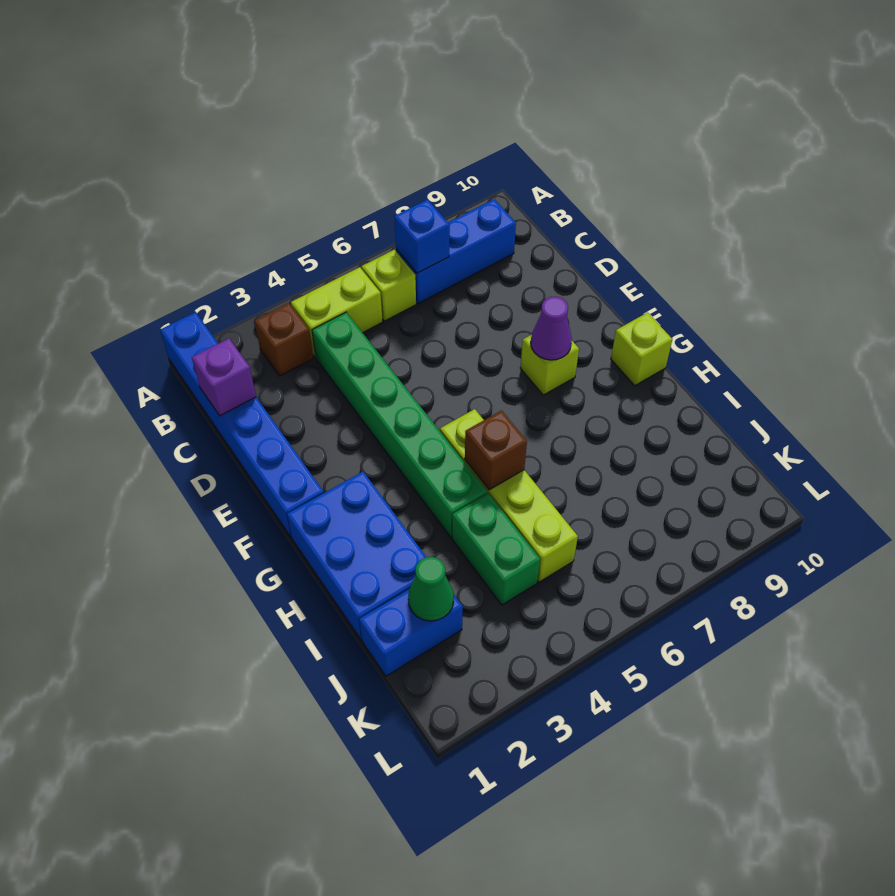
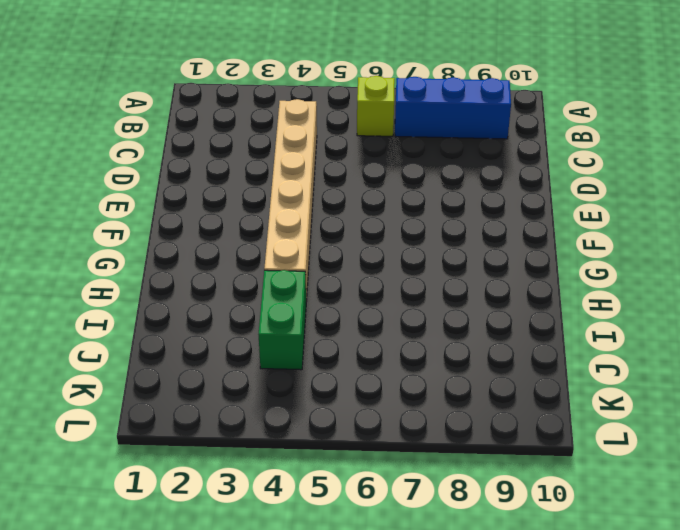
tan 1x6 brick [264,99,317,301] -> green 1x6 brick [312,312,487,538]
none -> blue 1x6 brick [160,312,324,538]
none -> brown 1x1 brick [255,303,313,376]
none -> lime 1x2 brick [291,267,383,357]

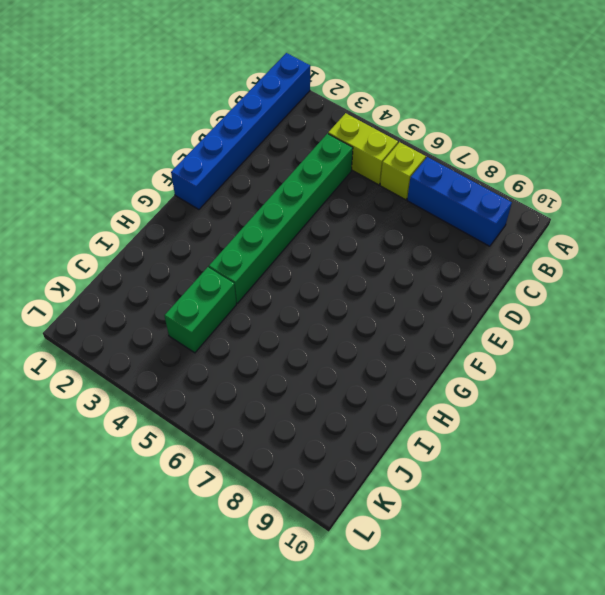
none -> brown 1x1 brick [255,303,313,376]
none -> lime 1x1 brick [520,335,579,395]
none -> blue 2x3 brick [287,472,426,640]

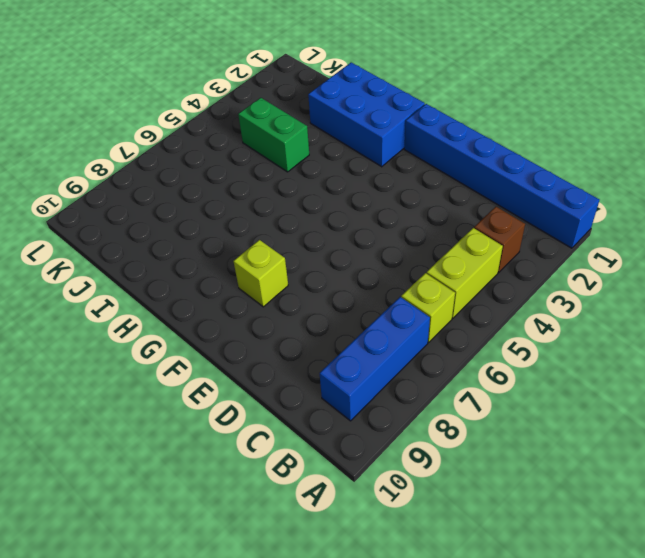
none -> green 1x6 brick [312,312,487,538]
none -> lime 1x4 brick [440,409,578,582]
none -> lime 1x1 brick [611,313,672,386]

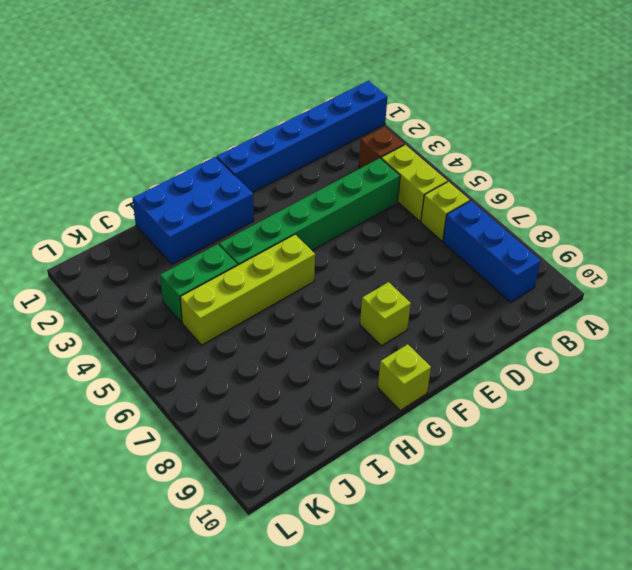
none -> blue 1x2 brick [359,589,463,676]
none -> blue 1x1 brick [394,200,450,273]
none -> purple 1x1 brick [192,338,256,416]

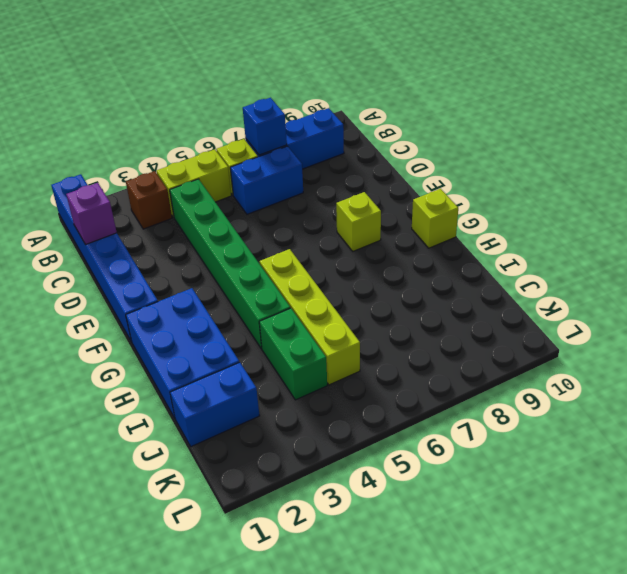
blue 1x2 brick [230,146,303,214] -> none
none -> purple 1x1 cone [531,297,572,360]
none -> brown 1x1 brick [465,411,527,490]
none -> green 1x1 cone [408,557,454,621]

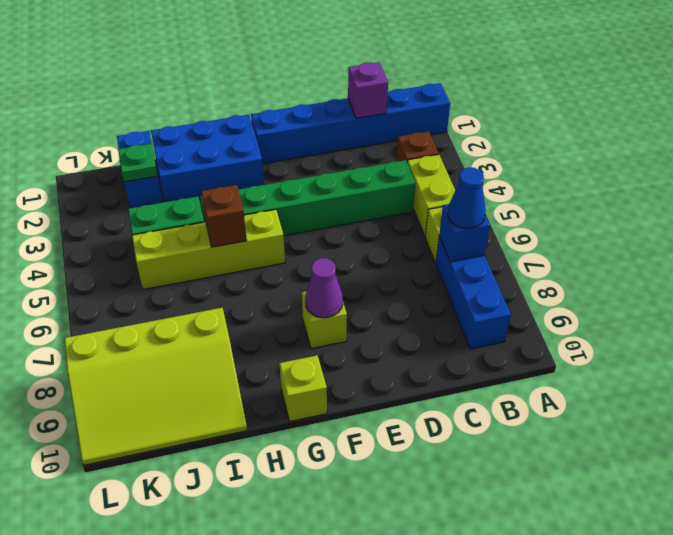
blue 1x1 cone [448,168,486,228] -> none
lime 3x4 slope [64,308,247,465] -> none
green 1x1 plate [118,144,158,182] -> green 1x1 cone [408,557,454,621]

